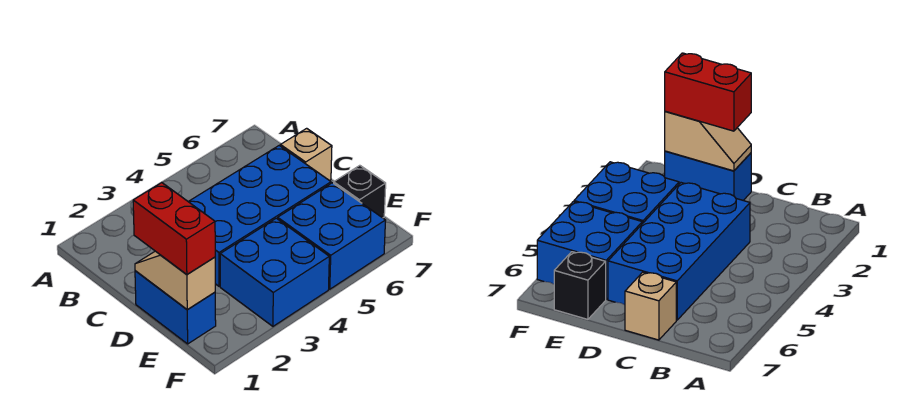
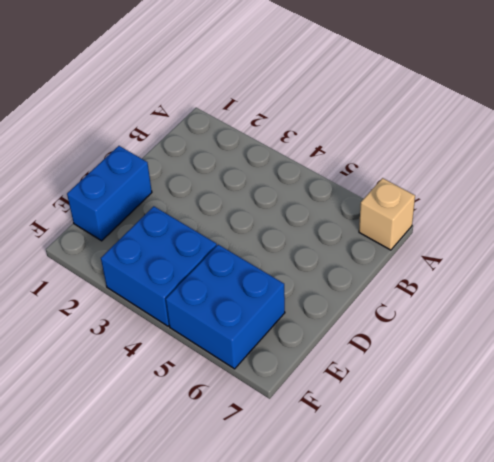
tan 1x1 brick [359,178,415,250] -> tan 1x1 brick moved to [280,128,332,180]
none -> blue 2x4 brick [188,146,331,286]
none -> black 1x1 brick [334,165,386,218]

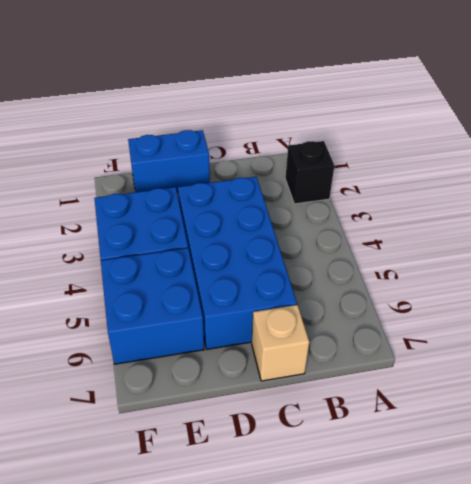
black 1x1 brick [285,141,334,204] -> black 1x1 brick moved to [334,165,386,218]
none -> tan 1x2 slope [135,251,215,310]
none -> red 1x2 brick [133,183,215,274]

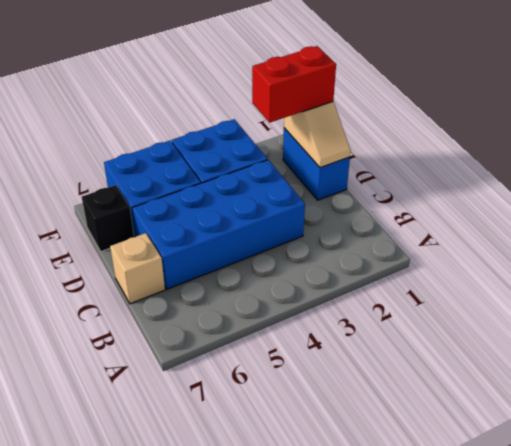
red 1x2 brick [252,46,336,122] -> red 1x2 brick turned to [133,183,215,274]

